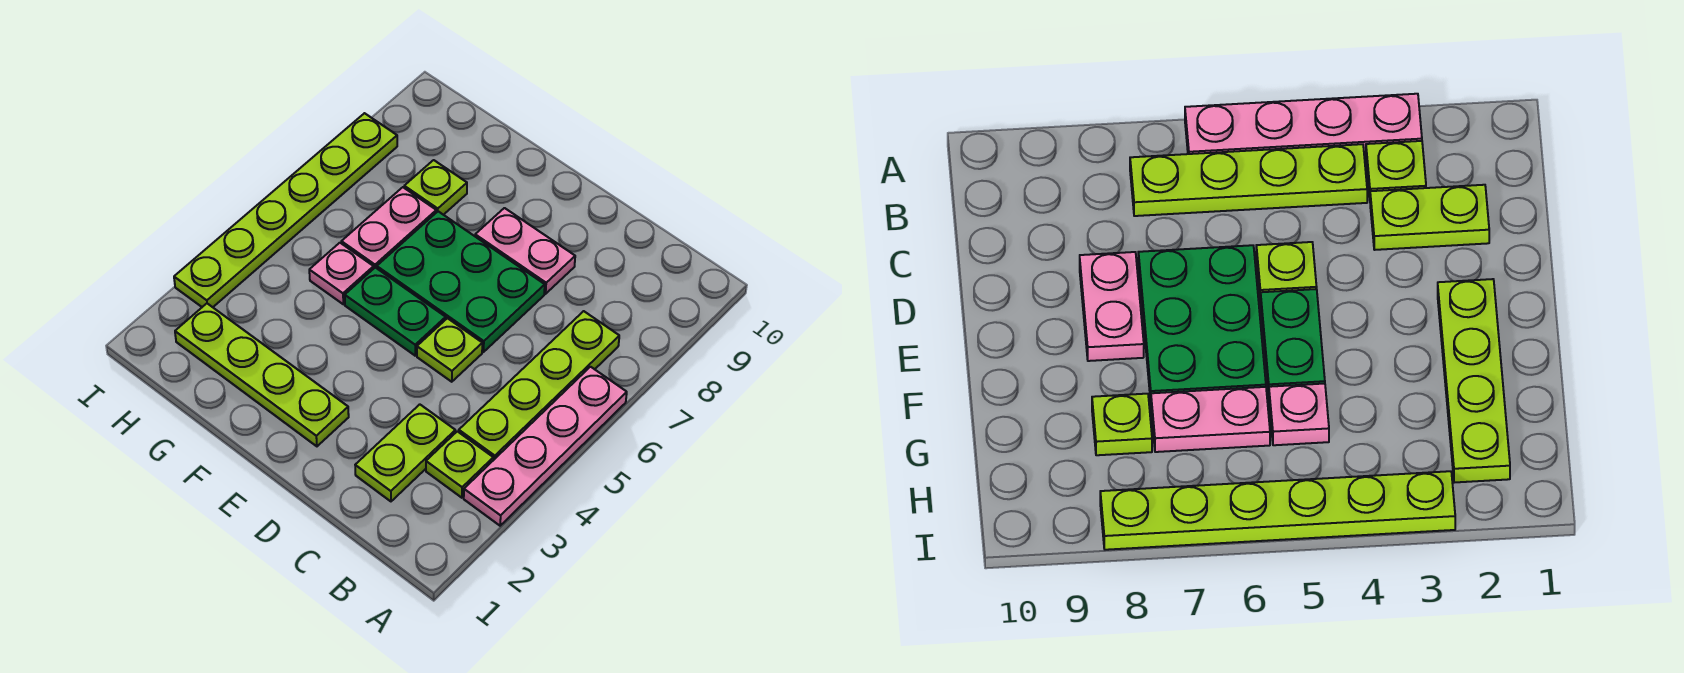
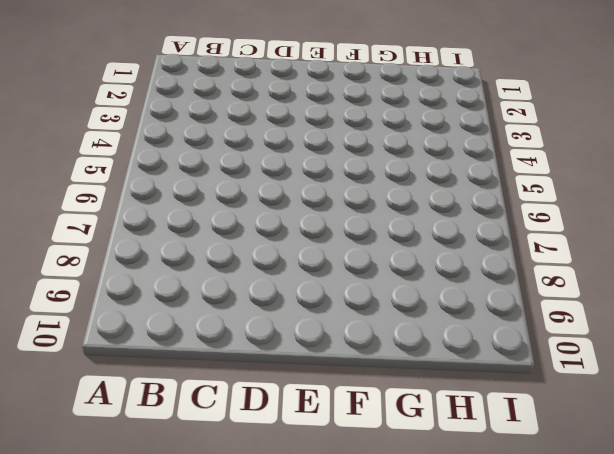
none -> pink 1x4 plate [464,367,627,526]
none -> lime 1x1 plate [426,431,493,498]
none -> lime 1x4 plate [459,311,619,460]

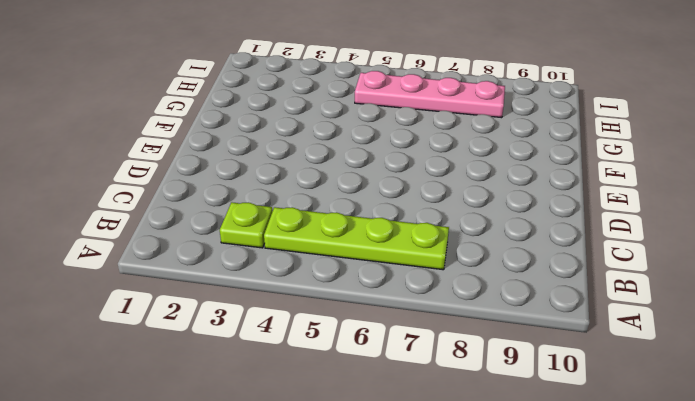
pink 1x4 plate [355,71,505,118] -> pink 1x4 plate moved to [464,367,627,526]
none -> lime 1x2 plate [355,404,455,501]
none -> lime 1x1 plate [417,318,482,382]
none -> green 2x3 plate [377,211,545,352]

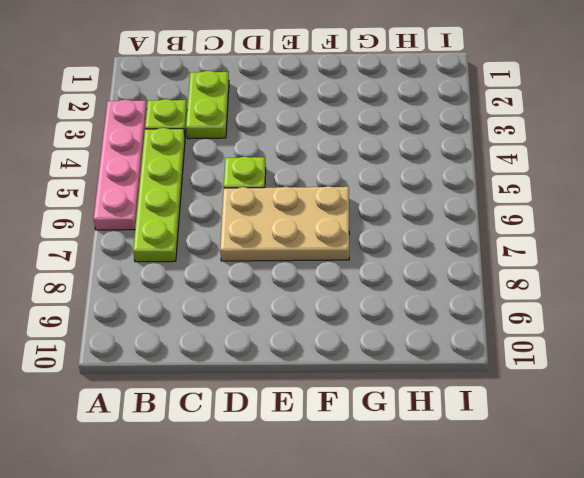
tan 2x3 plate [220,186,349,261] -> green 2x3 plate [377,211,545,352]
none -> pink 1x2 plate [475,208,575,294]
none -> lime 1x4 plate [175,304,349,446]
none -> green 1x2 plate [345,268,446,356]

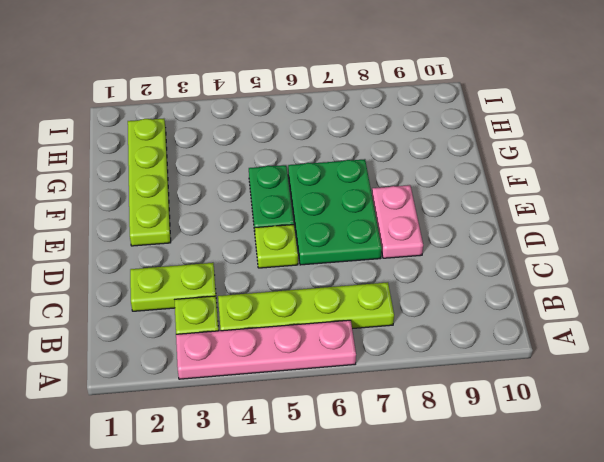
none -> pink 1x1 plate [309,243,374,304]
none -> pink 1x2 plate [341,187,436,268]
none -> lime 1x1 plate [404,160,467,215]

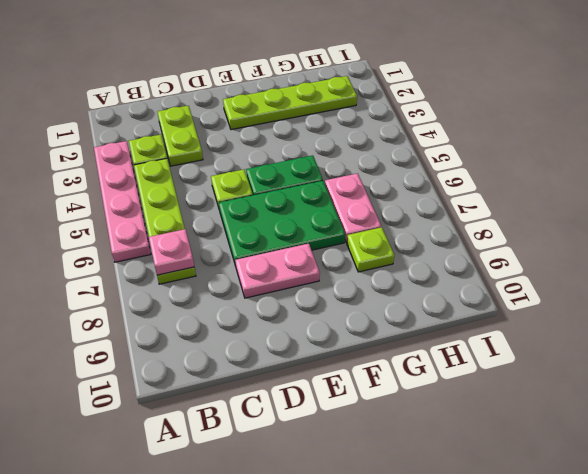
pink 1x1 plate [149,229,194,275] -> pink 1x1 plate moved to [309,243,374,304]
none -> lime 1x6 plate [174,113,397,307]

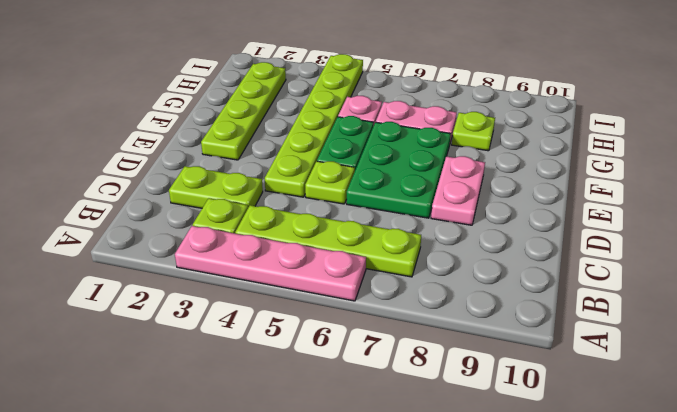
lime 1x6 plate [265,54,363,197] -> lime 1x6 plate turned to [174,113,397,307]

